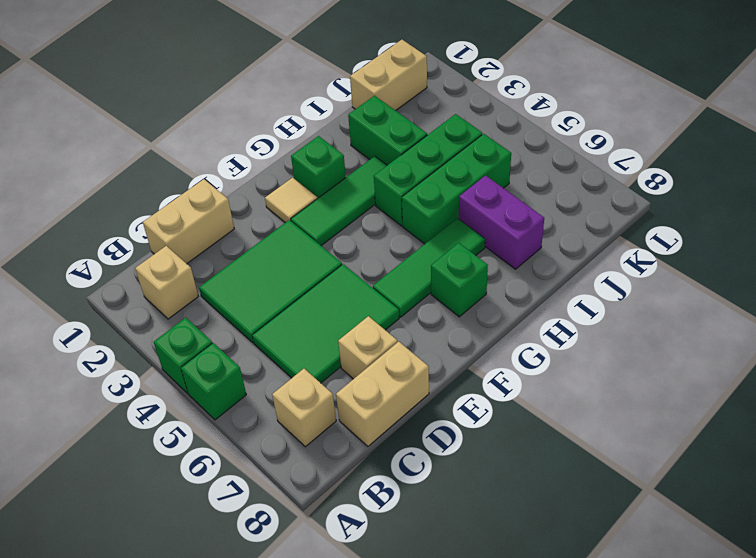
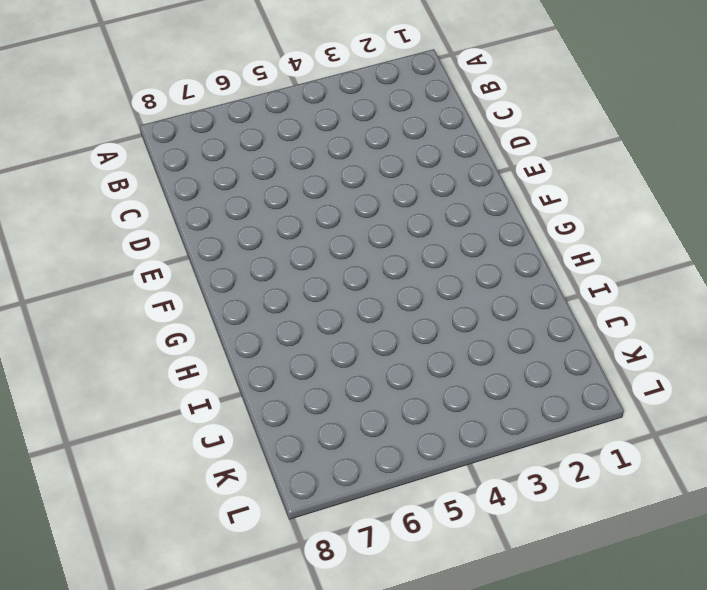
none -> green 1x1 brick [154,318,212,393]
none -> green 1x1 brick [181,343,246,420]
none -> tan 1x1 brick [135,246,198,319]

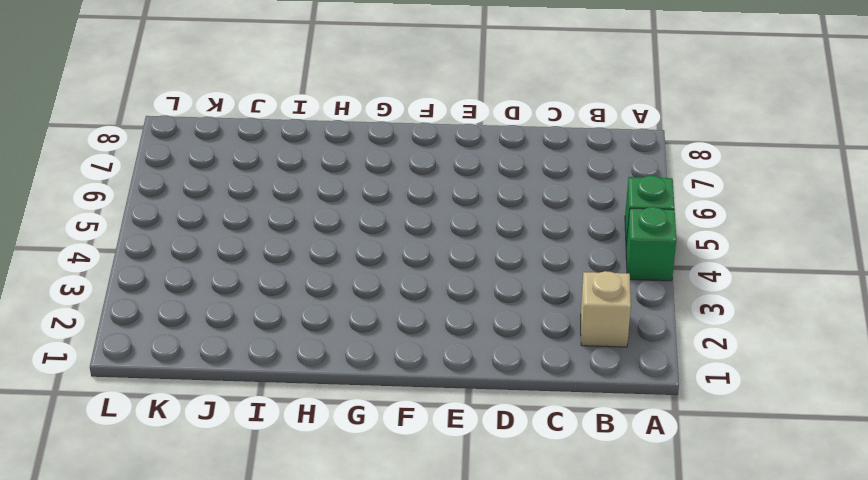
none -> tan 1x1 brick [272,369,336,447]
none -> tan 1x2 brick [143,179,234,264]
none -> green 2x3 tile [199,220,342,342]

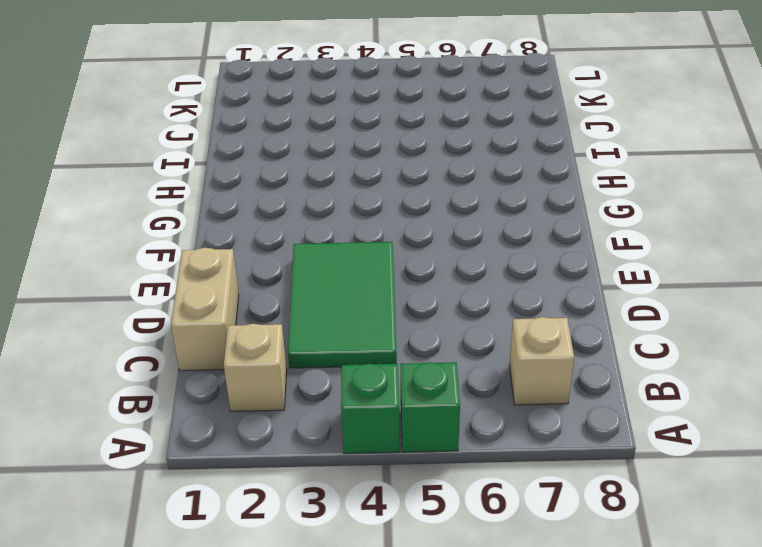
none -> green 2x3 tile [252,264,399,383]
none -> tan 1x2 brick [336,342,429,446]
none -> tan 1x1 brick [338,316,397,379]

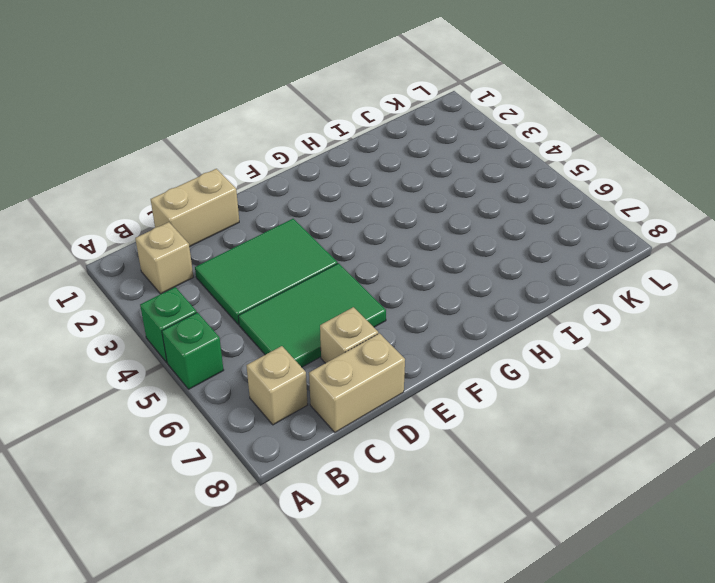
none -> tan 1x1 tile [265,178,317,223]
none -> green 1x3 tile [291,156,387,246]
none -> green 1x3 tile [373,218,485,317]

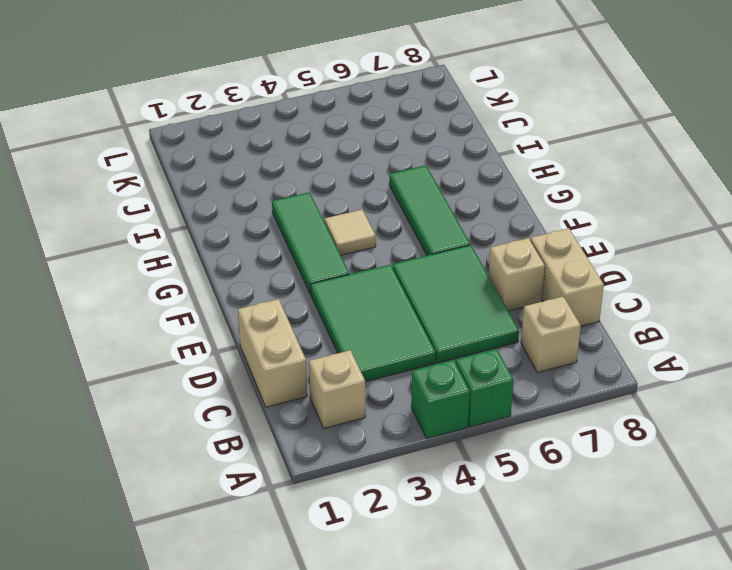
tan 1x1 tile [325,210,376,255] -> tan 1x1 tile moved to [265,178,317,223]
none -> green 1x1 brick [291,136,346,199]
none -> green 1x1 brick [431,243,488,317]
none -> green 1x3 brick [374,114,482,226]

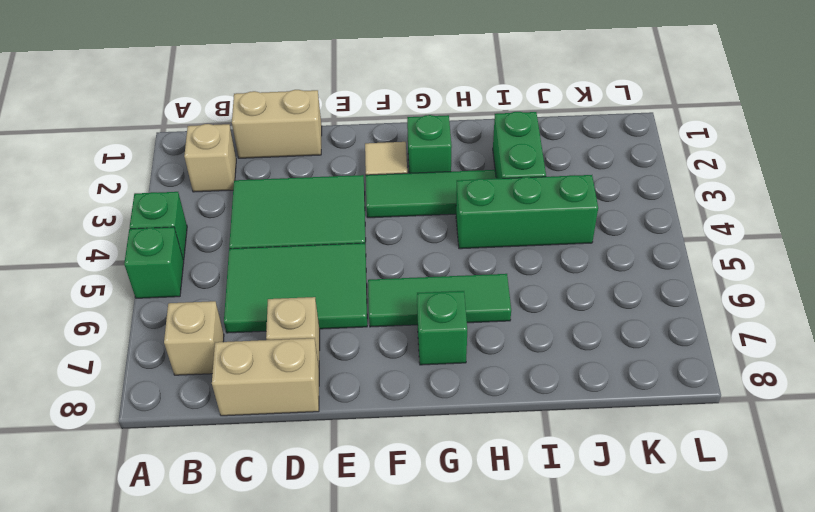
none -> green 1x3 brick [402,134,511,244]
none -> purple 1x2 brick [459,176,544,269]
none -> tan 1x2 brick [350,40,427,111]

